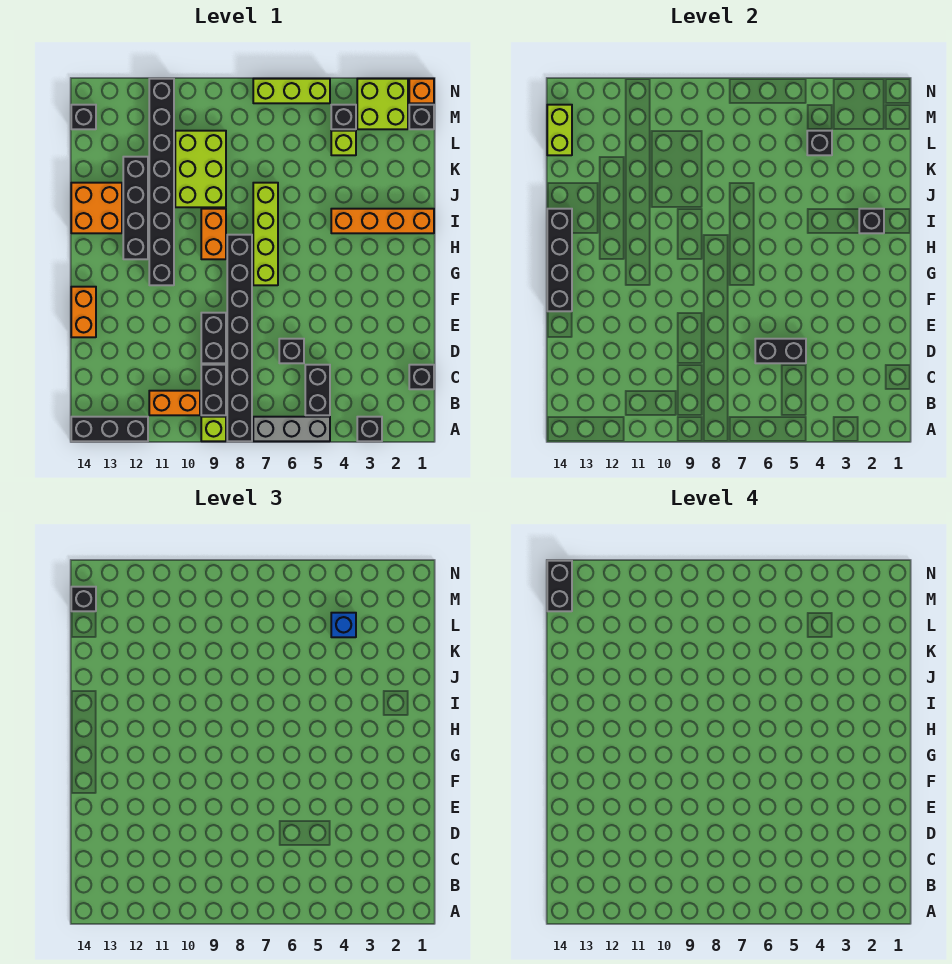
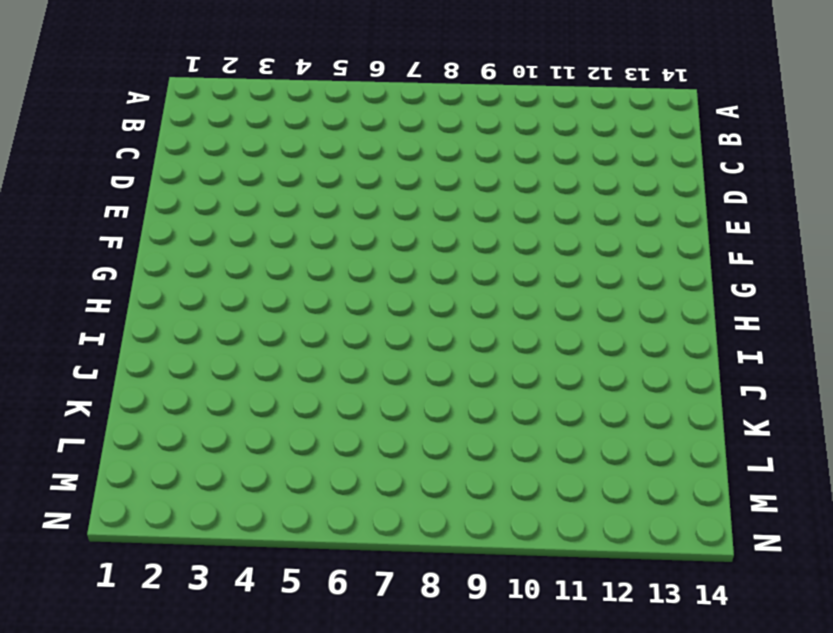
none -> black 1x1 brick [357,417,382,441]
none -> grey 1x3 brick [253,417,330,441]
none -> black 1x8 brick [227,235,252,441]
none -> lime 1x1 brick [201,417,226,441]

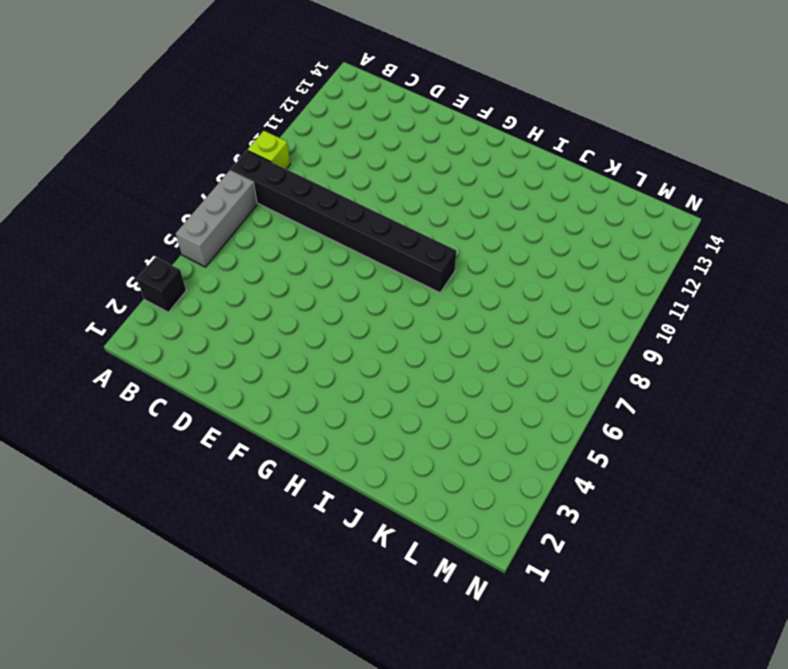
none -> black 1x3 brick [71,417,148,441]
none -> black 1x2 brick [305,365,330,415]
none -> black 1x2 brick [201,365,226,415]
none -> orange 1x2 brick [149,391,200,415]

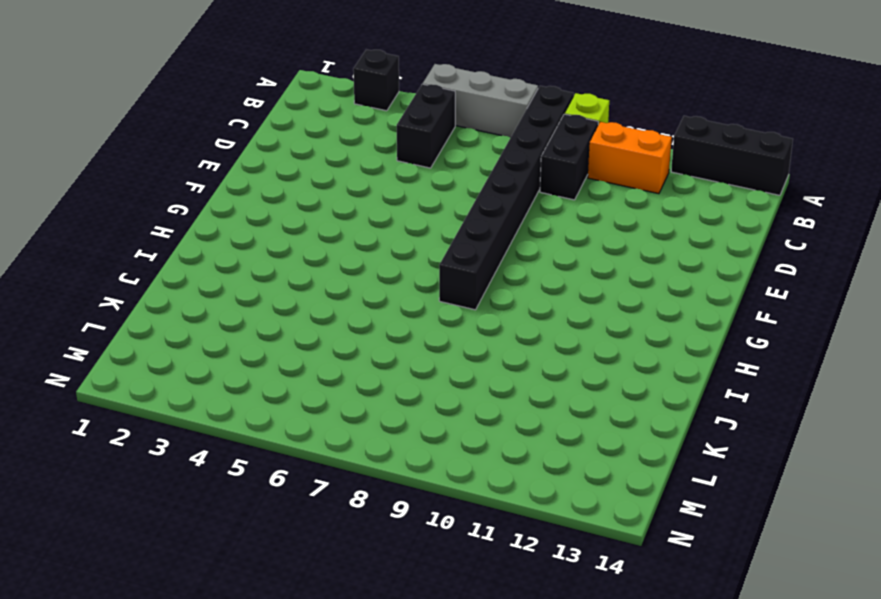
none -> black 1x1 brick [409,365,434,389]
none -> black 1x1 brick [279,339,304,363]
none -> black 1x2 brick [201,313,226,363]
none -> orange 1x2 brick [71,287,96,337]

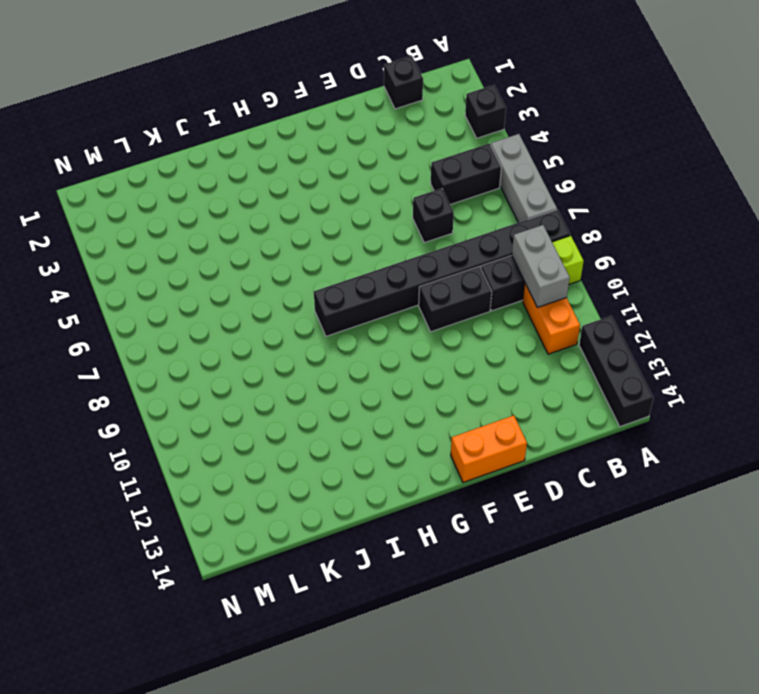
grey 1x2 brick [512,225,570,307] -> none
none -> lime 1x4 brick [253,183,278,285]
none -> black 1x8 brick [149,79,174,285]
none -> orange 1x2 brick [201,209,226,259]
none -> black 1x4 brick [123,157,148,259]

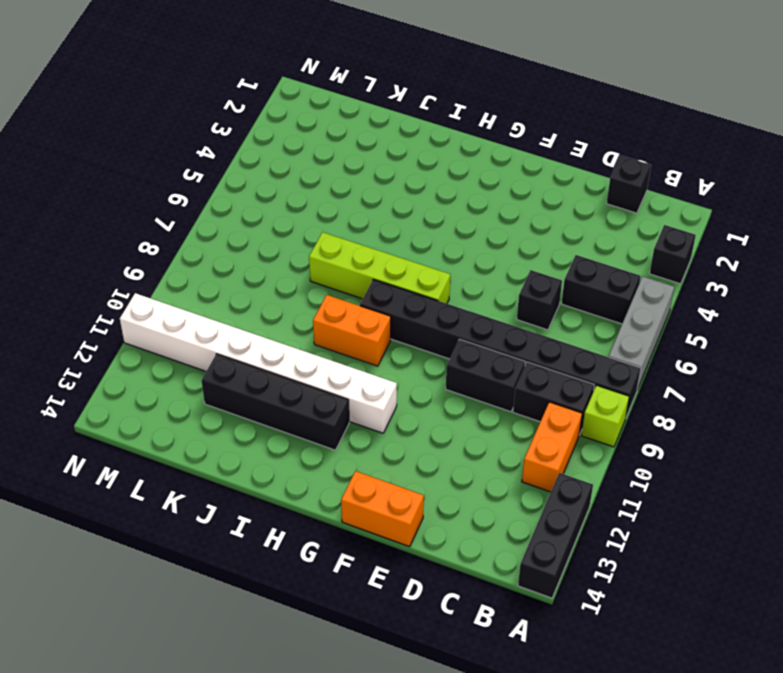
white 1x8 brick [120,293,397,433] -> black 1x8 brick [149,79,174,285]
none -> orange 1x4 brick [331,209,434,233]
none -> orange 2x2 brick [71,183,122,233]
none -> lime 2x3 brick [175,131,226,207]
none -> lime 1x1 brick [331,131,356,155]

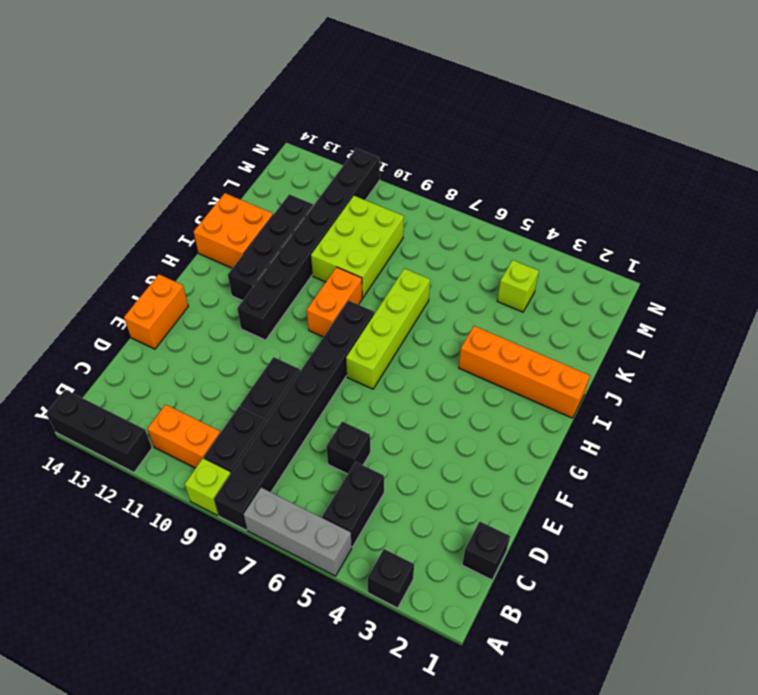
none -> black 1x1 brick [409,105,434,129]
none -> lime 2x2 brick [357,79,408,129]
none -> black 1x1 brick [331,105,356,129]
none -> black 1x1 brick [71,105,96,129]

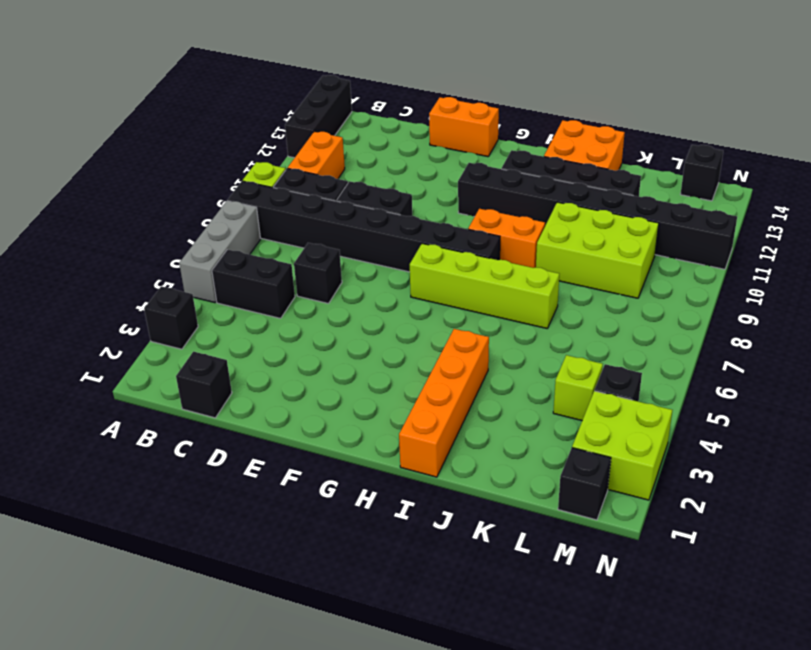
none -> orange 1x1 brick [409,79,434,103]
none -> lime 1x3 brick [253,79,330,103]
none -> black 1x2 brick [755,339,806,363]
none -> black 1x4 brick [547,209,572,311]

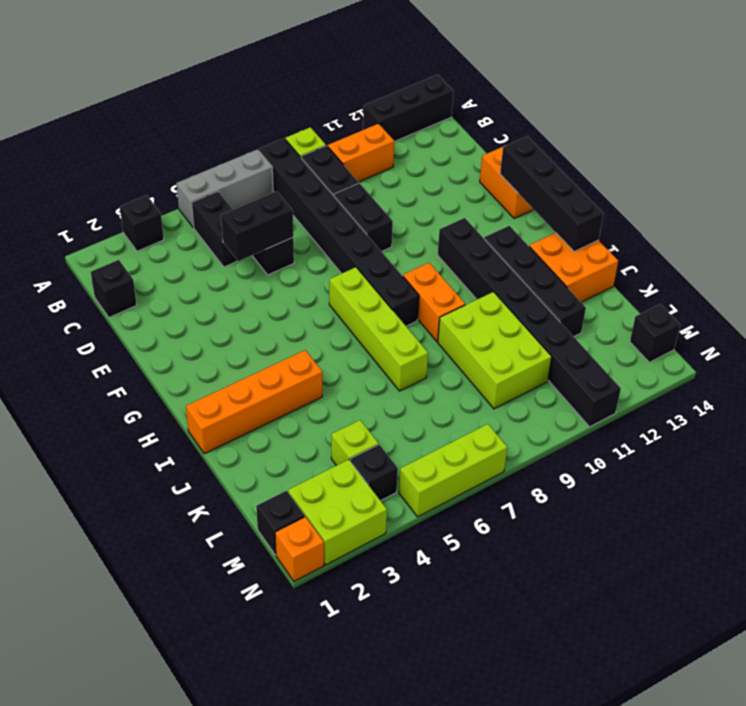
none -> black 1x1 brick [859,209,884,233]
none -> black 1x1 brick [807,131,832,155]
none -> lime 1x2 brick [547,105,572,155]
none -> blue 1x1 brick [331,613,356,637]

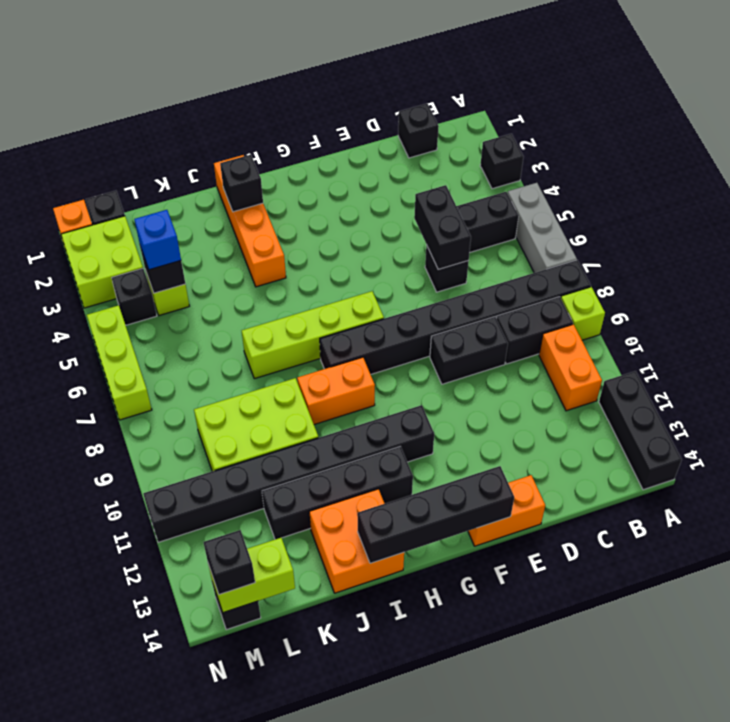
none -> black 1x2 brick [547,561,572,611]

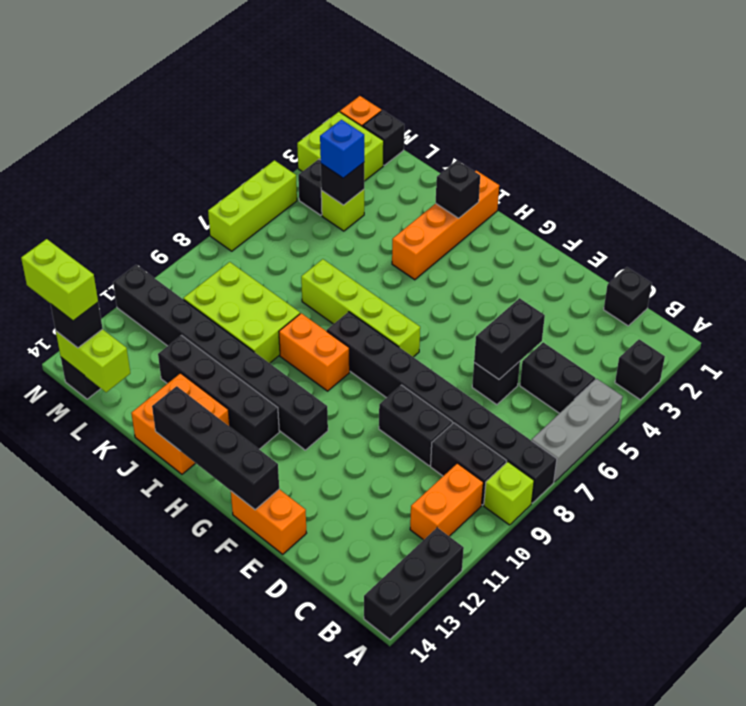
lime 1x2 brick [21,239,98,321] -> black 1x2 brick [547,561,572,611]

